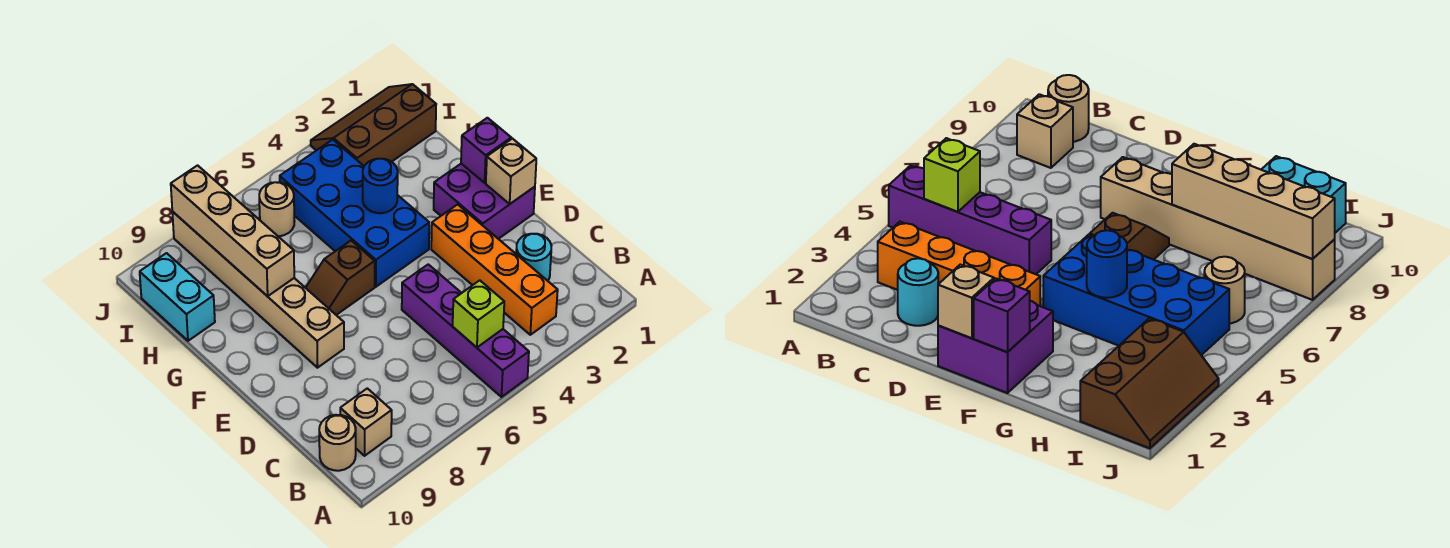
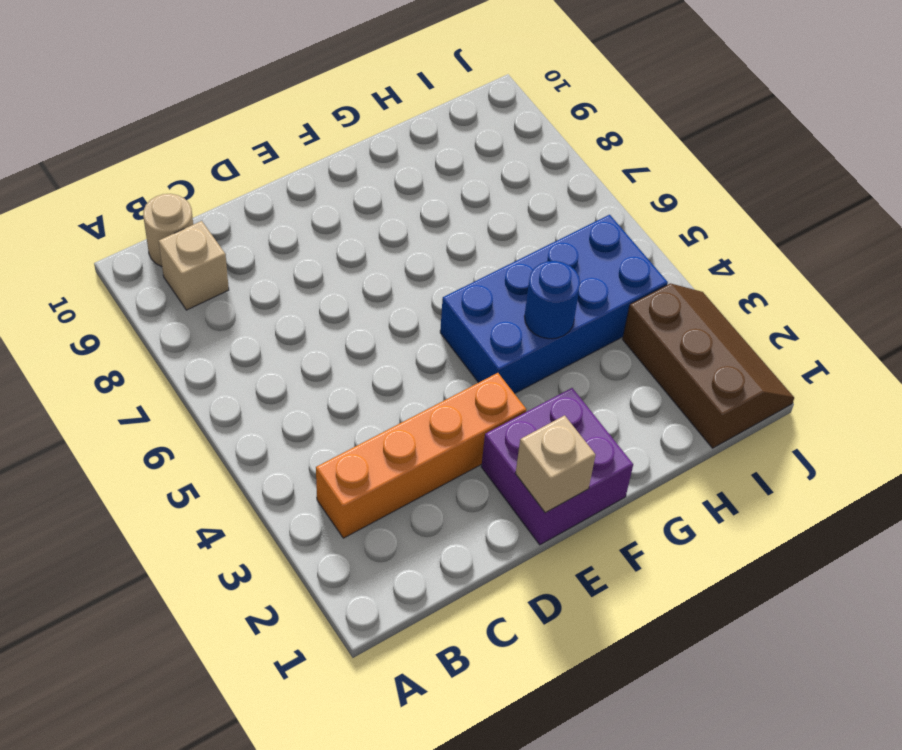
none -> purple 1x4 brick [402,264,529,397]
none -> cyan 1x1 round brick [516,234,551,281]
none -> tan 1x6 brick [172,211,344,368]

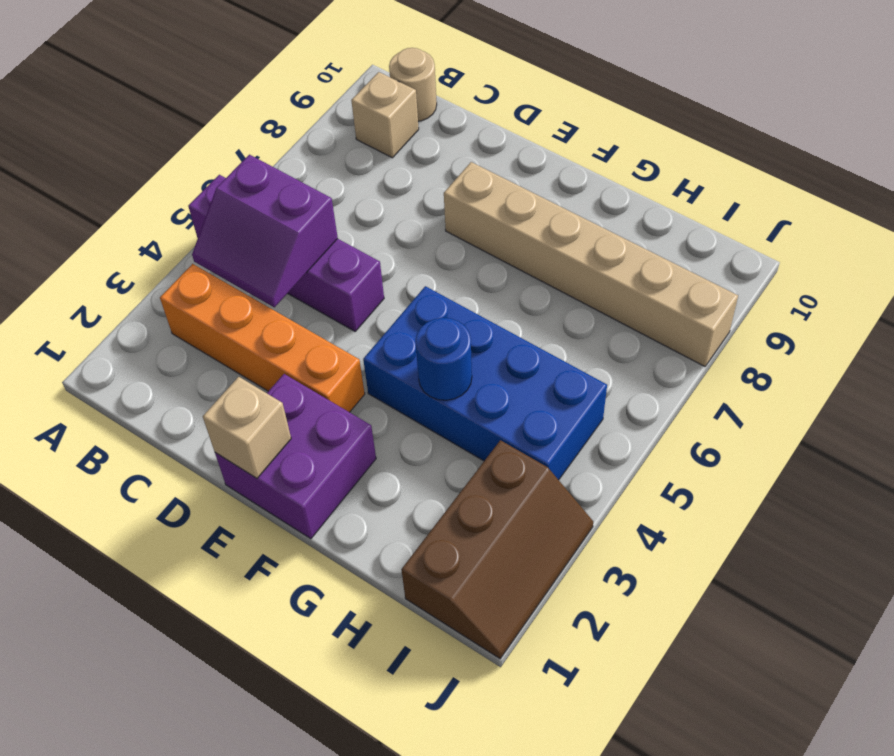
purple 2x2 slope [192,155,338,307] -> lime 1x1 brick [453,280,504,347]
none -> cyan 1x1 round brick [516,234,551,281]
none -> brown 1x2 slope [306,241,375,315]
none -> cyan 1x2 brick [140,253,215,341]

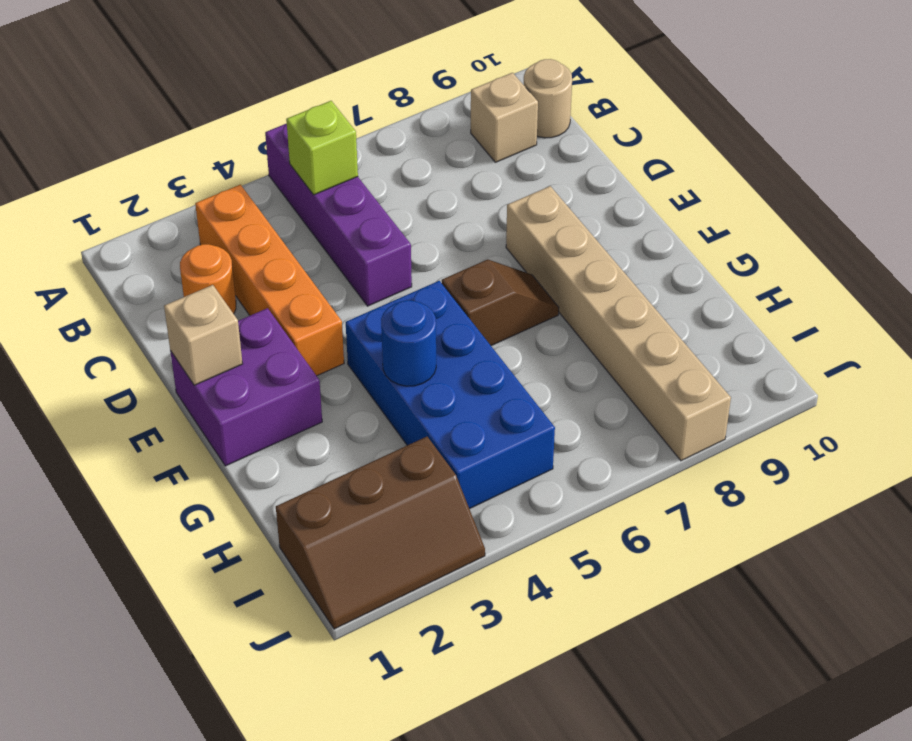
orange 1x1 round brick [180,244,236,314] -> cyan 1x1 round brick [516,234,551,281]
none -> cyan 1x2 brick [140,253,215,341]
none -> tan 1x1 round brick [259,182,294,236]
none -> purple 1x1 brick [461,118,511,183]

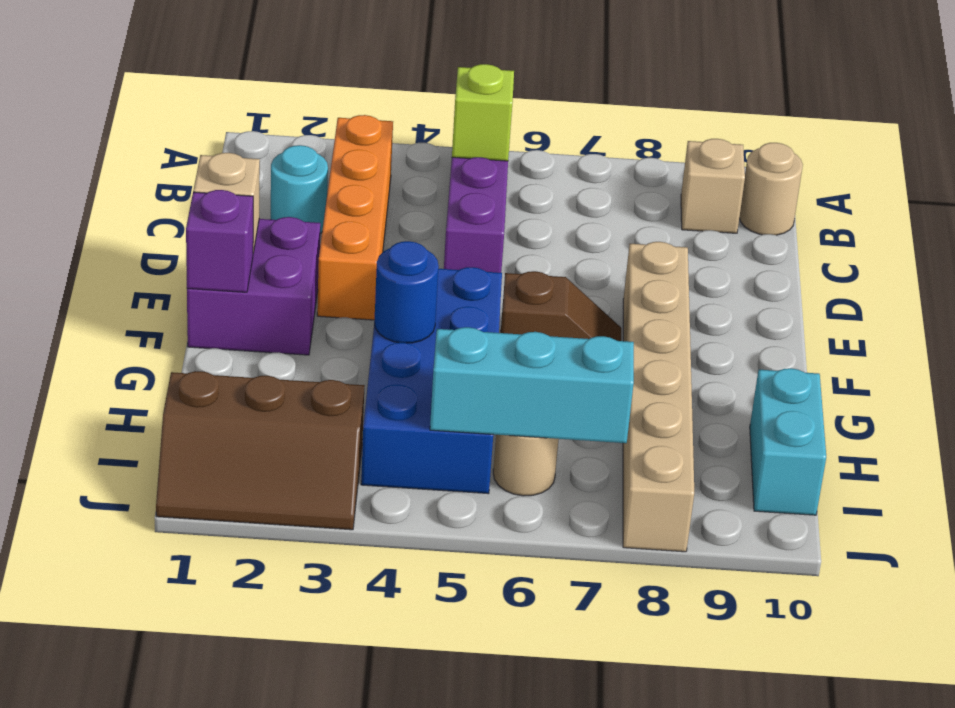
cyan 1x3 brick [430,327,634,443] -> none
none -> tan 1x4 brick [171,165,294,296]

